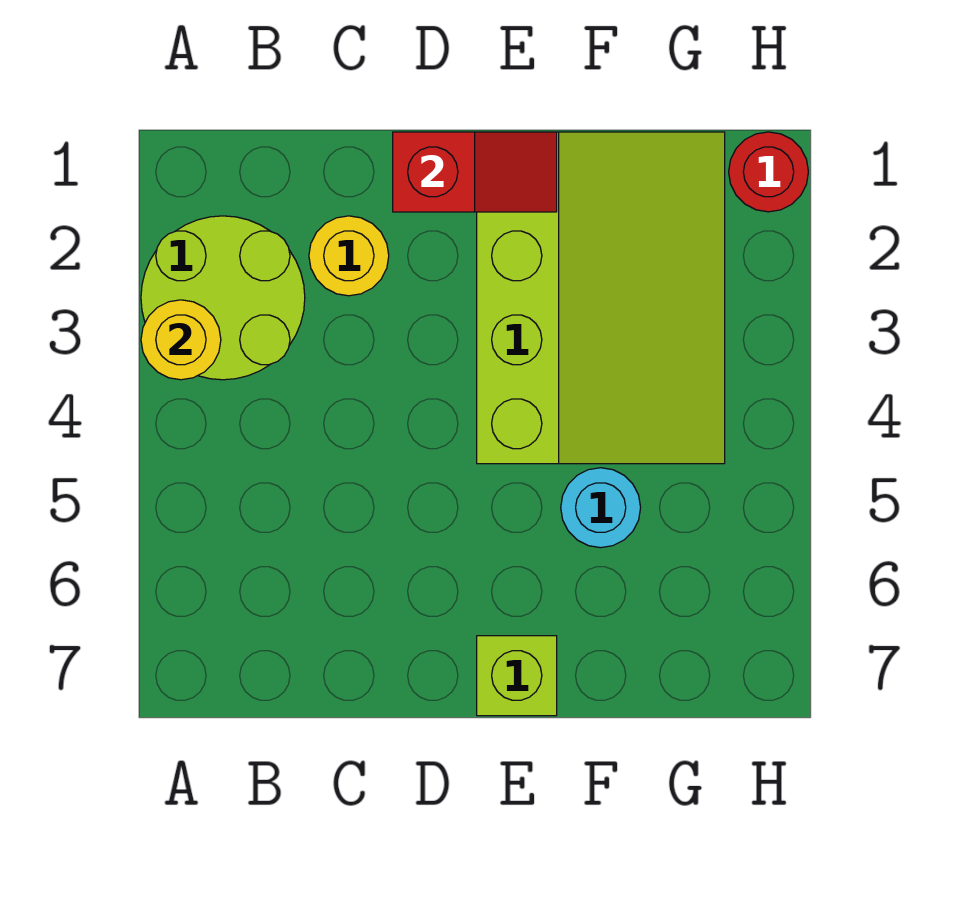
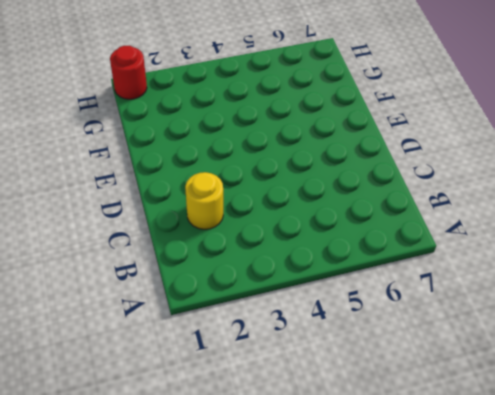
none -> lime 2x2 round brick [141,216,305,380]
none -> lime 3x4 slope [477,132,725,464]

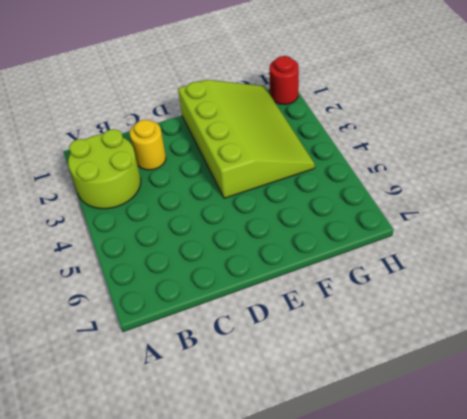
none -> lime 1x1 brick [477,636,557,716]
none -> cyan 1x1 round brick [561,468,641,548]

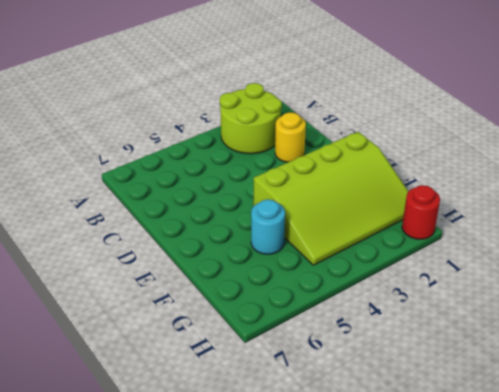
none -> lime 1x1 brick [477,636,557,716]
none -> yellow 1x1 round brick [141,300,221,380]

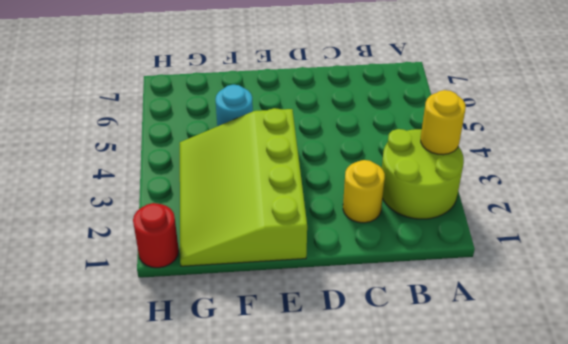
none -> lime 1x1 brick [477,636,557,716]
none -> red 1x2 slope [393,132,557,212]

